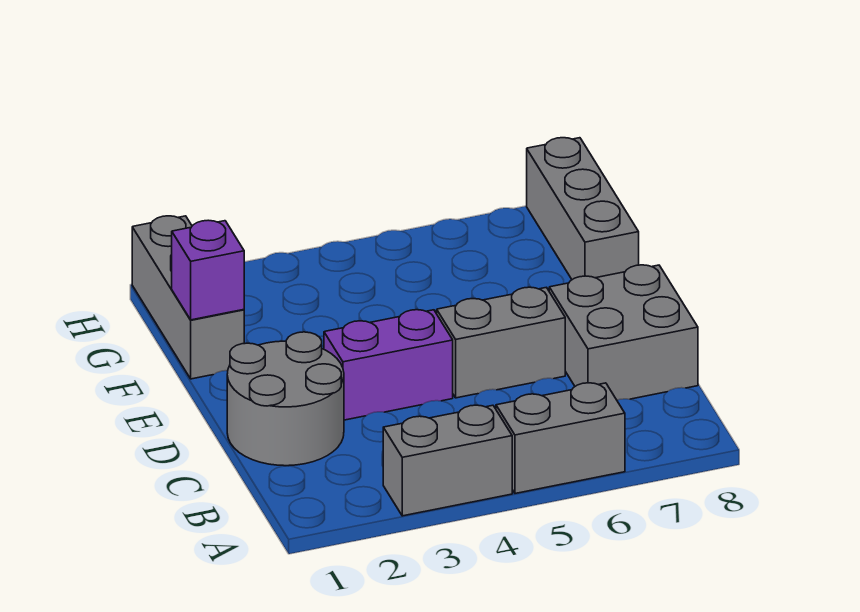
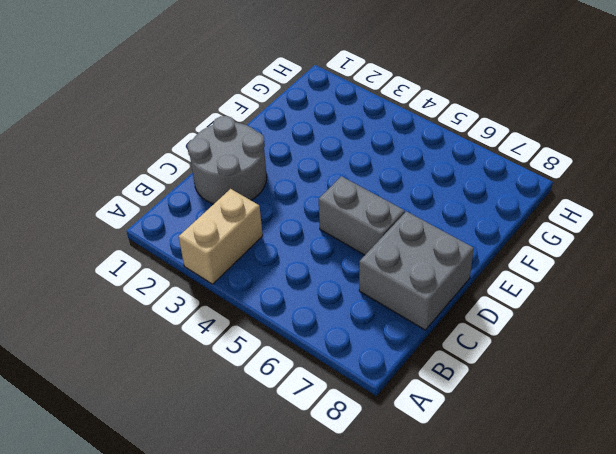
tan 1x2 brick [179,189,263,284] -> grey 1x2 brick [383,405,512,516]
none -> grey 1x2 brick [496,383,625,493]
none -> purple 1x2 brick [324,310,453,420]

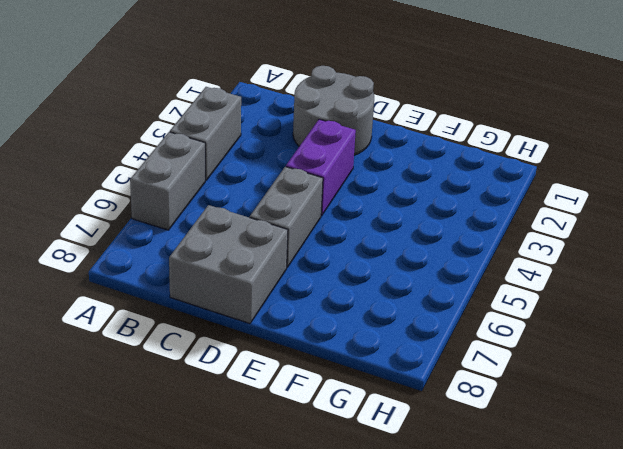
none -> grey 1x3 brick [132,216,244,379]
none -> grey 1x3 brick [527,138,639,280]

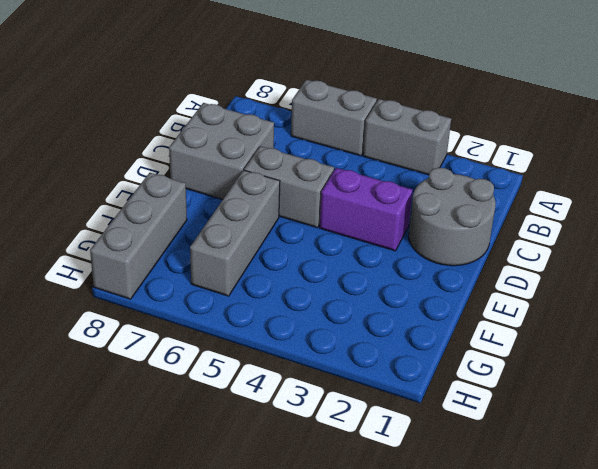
grey 1x3 brick [190,170,280,296] -> grey 1x3 brick moved to [132,216,244,379]
none -> purple 1x1 brick [172,220,244,320]

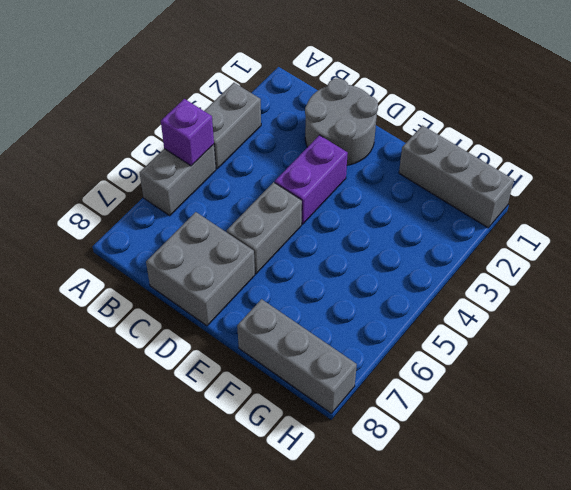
purple 1x1 brick [161,99,214,166] -> purple 1x1 brick moved to [172,220,244,320]

